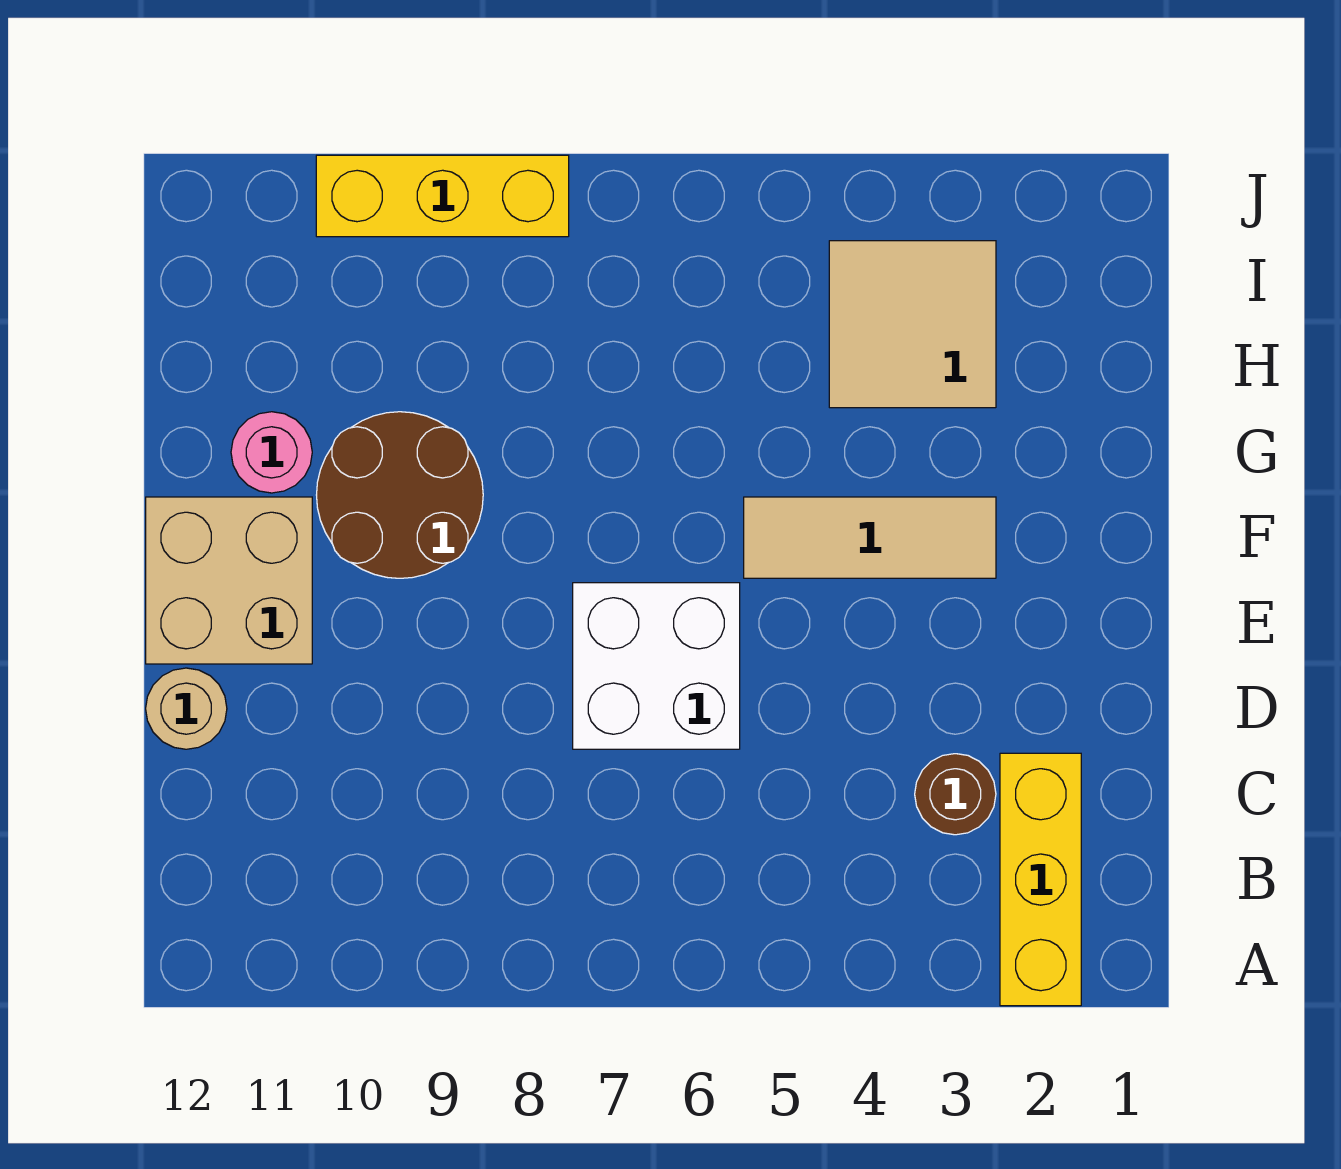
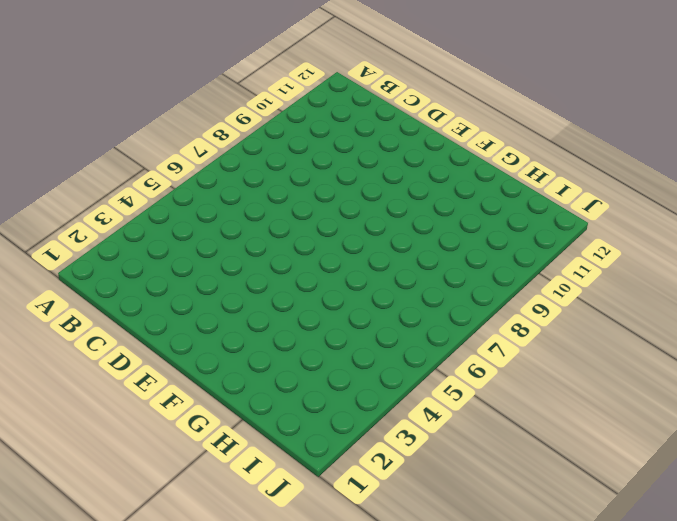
none -> yellow 1x3 brick [1000,753,1081,1006]
none -> brown 1x1 round brick [915,754,996,835]

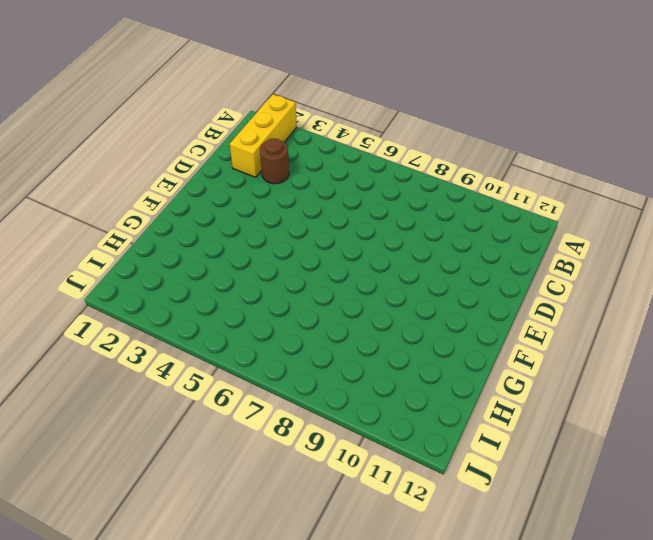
none -> white 2x2 brick [573,583,740,749]
none -> tan 1x1 round brick [146,668,227,749]

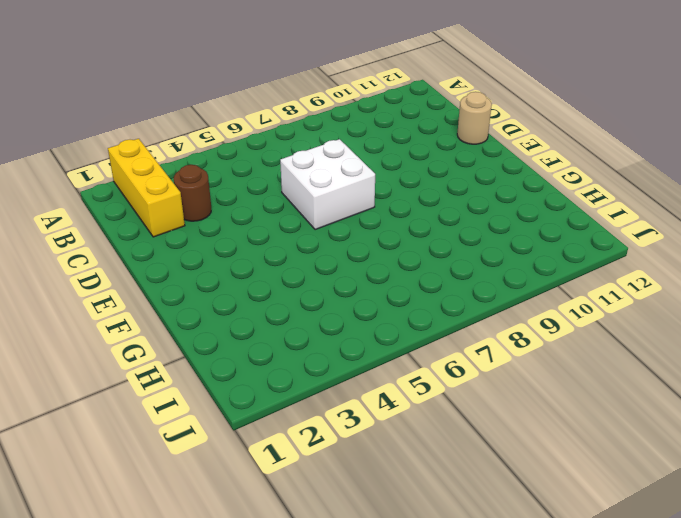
none -> tan 2x2 brick [146,497,312,664]
none -> tan 1x3 tile [744,497,996,578]

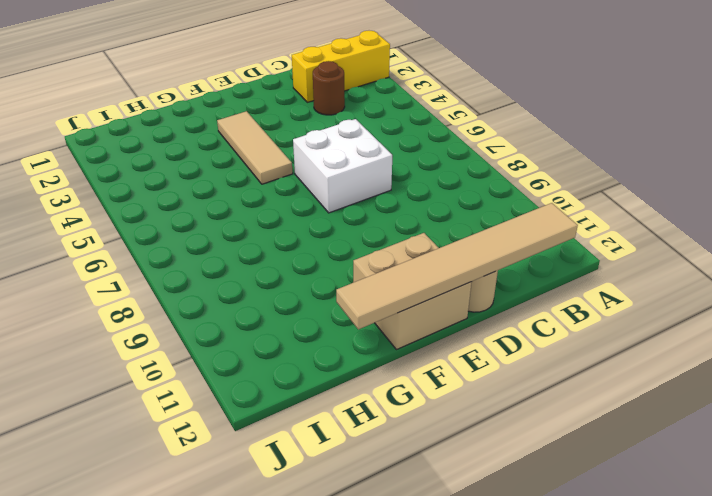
tan 1x6 tile [336,203,578,329] -> none
none -> brown 2x2 round brick [317,412,483,578]
none -> pink 1x1 round brick [231,412,312,493]

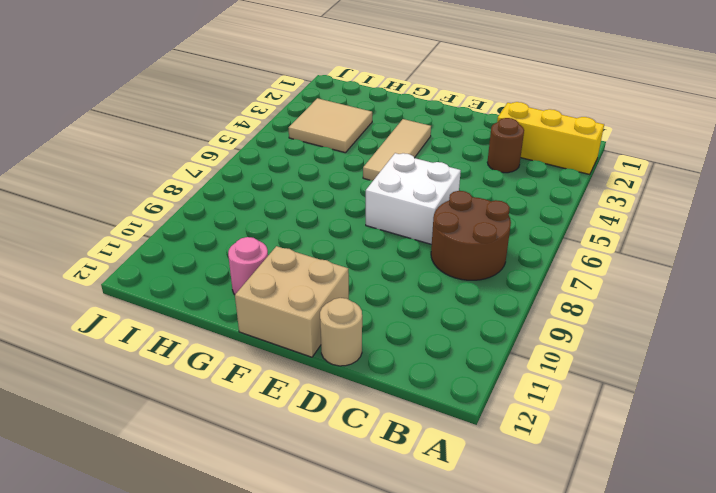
brown 2x2 round brick [431,191,511,280] -> brown 2x2 round brick moved to [317,412,483,578]
none -> yellow 1x3 brick [316,155,569,237]

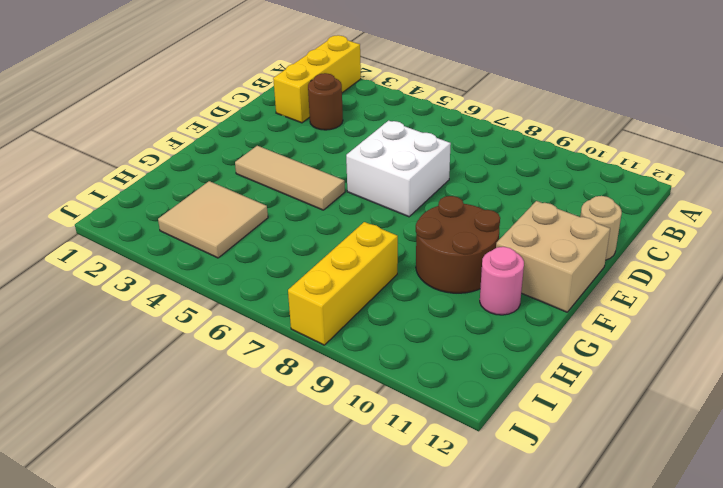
yellow 1x3 brick [288,222,398,345] -> yellow 1x3 brick turned to [316,155,569,237]

